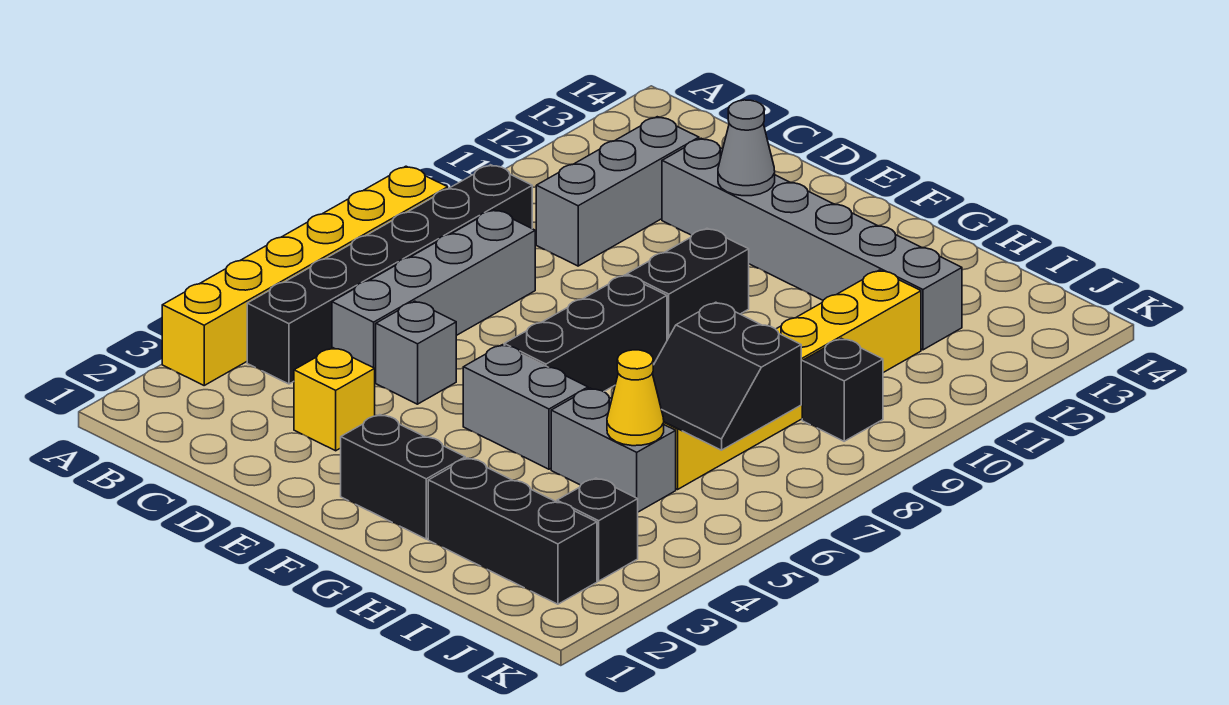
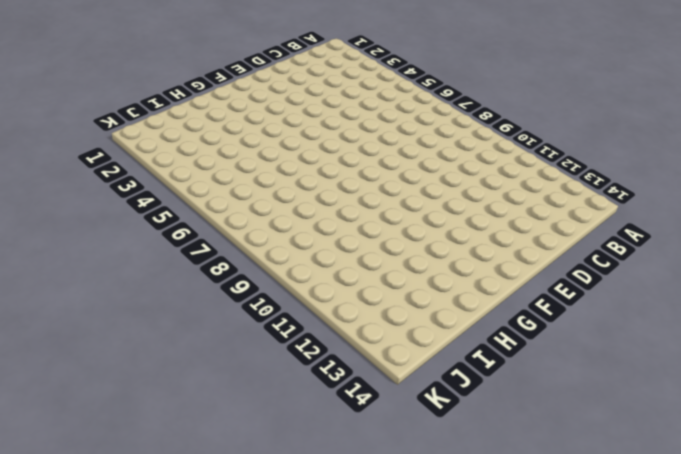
none -> yellow 1x6 brick [162,166,448,385]
none -> black 1x6 brick [247,165,532,384]
none -> grey 1x4 brick [332,210,535,382]

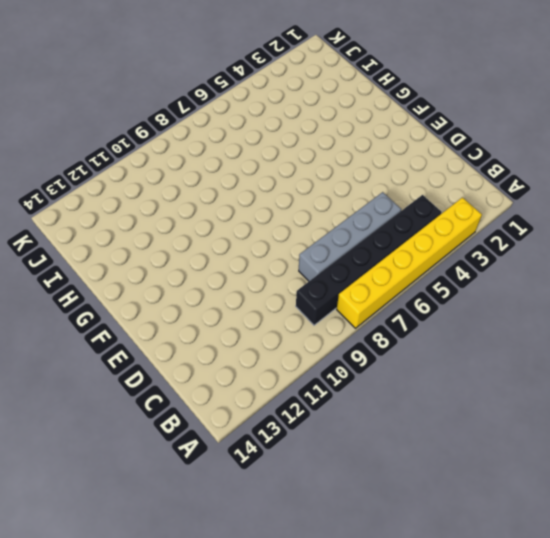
none -> grey 1x3 brick [536,117,699,266]
none -> yellow 1x1 brick [294,348,375,451]
none -> grey 1x1 brick [376,301,456,404]

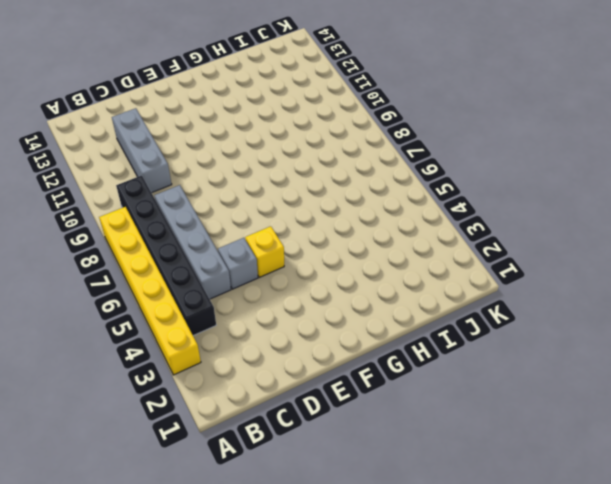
yellow 1x1 brick [245,226,284,277] -> yellow 1x1 brick moved to [294,348,375,451]
none -> grey 1x6 brick [662,138,962,350]
none -> black 1x2 brick [341,415,465,539]
none -> grey 1x2 brick [463,345,588,469]

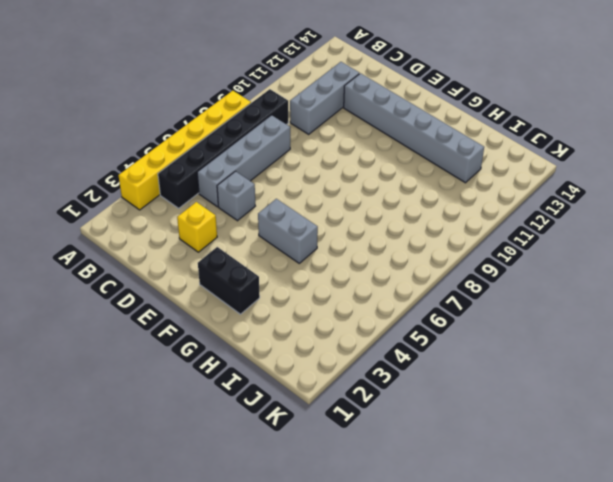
none -> black 1x3 brick [504,275,667,392]
none -> black 1x2 brick [627,228,749,340]
none -> black 1x3 brick [428,458,597,604]

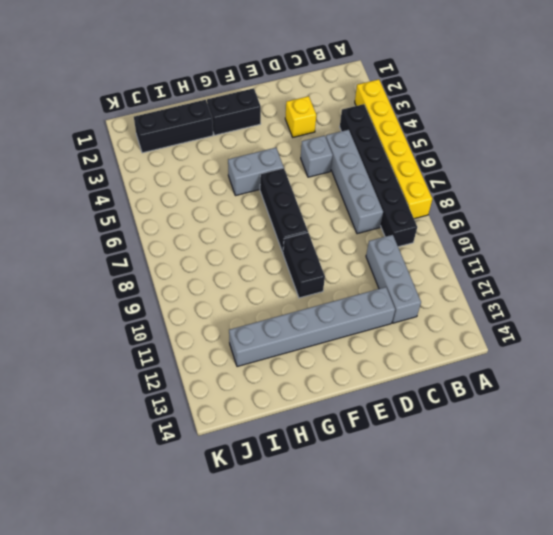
none -> grey 1x2 brick [551,388,676,512]
none -> yellow 1x6 brick [664,270,921,489]
none -> black 1x1 brick [557,478,638,581]

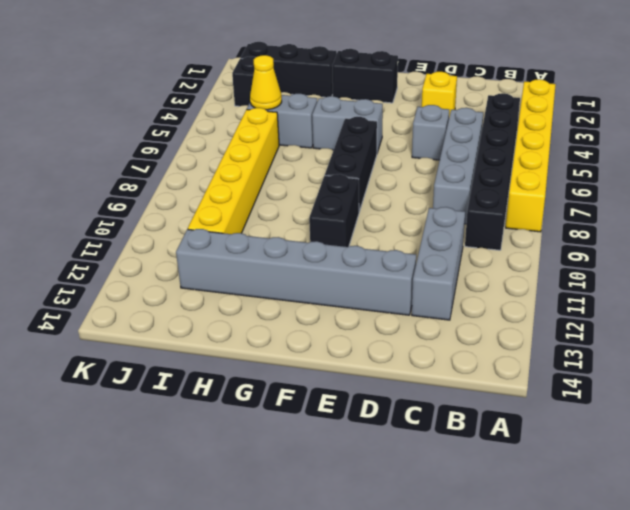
none -> black 1x1 brick [802,338,883,441]
none -> grey 1x1 cone [718,100,775,196]
none -> black 2x2 slope [652,302,801,450]

